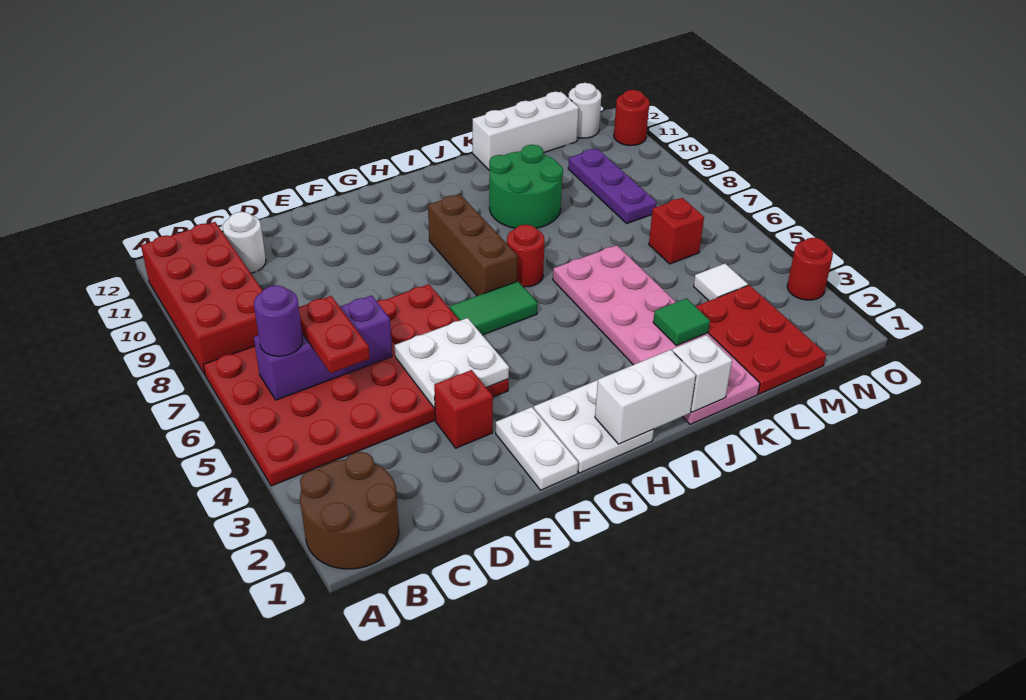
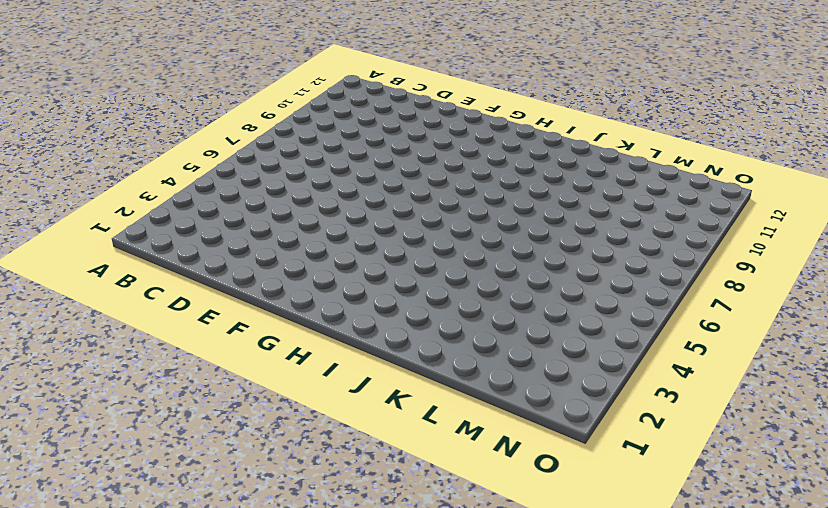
none -> brown 2x2 round brick [300,452,399,569]
none -> red 4x6 plate [203,284,509,486]
none -> red 2x4 brick [141,222,263,374]

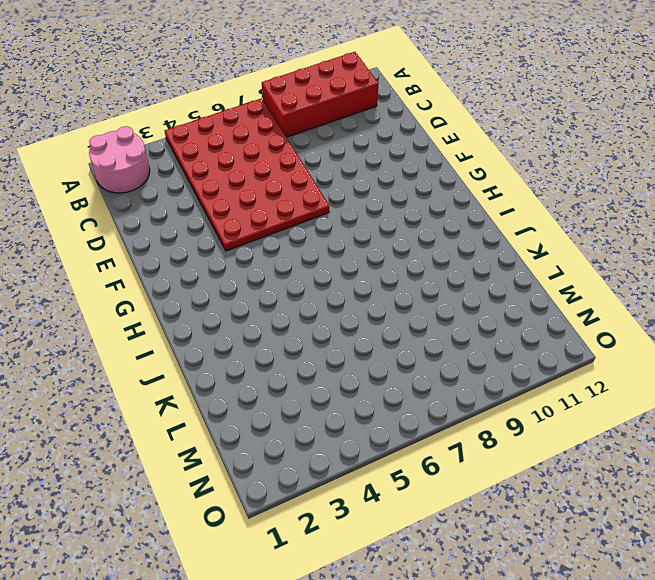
pink 2x2 round brick [89,126,150,193] -> brown 2x2 round brick [300,452,399,569]
none -> white 1x1 round brick [223,212,266,273]
none -> red 1x1 brick [434,370,493,448]
none -> white 1x2 plate [496,407,578,490]

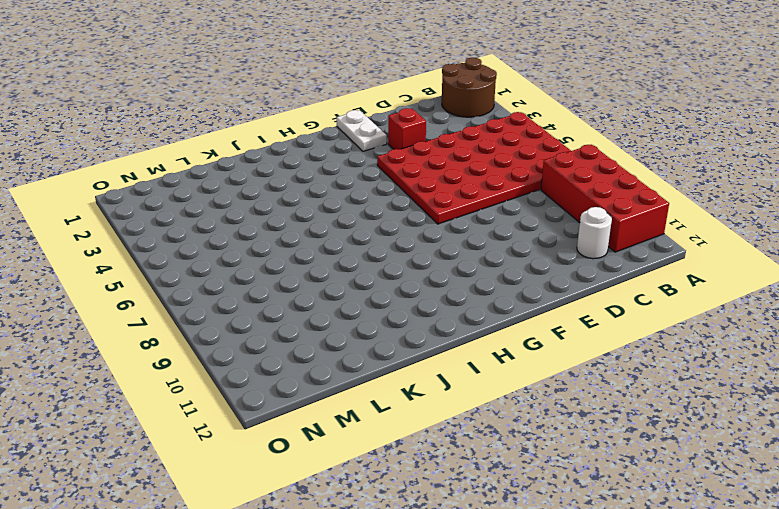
none -> white 2x2 plate [534,380,654,473]
none -> green 1x2 tile [450,281,538,335]
none -> brown 1x3 brick [428,194,517,296]

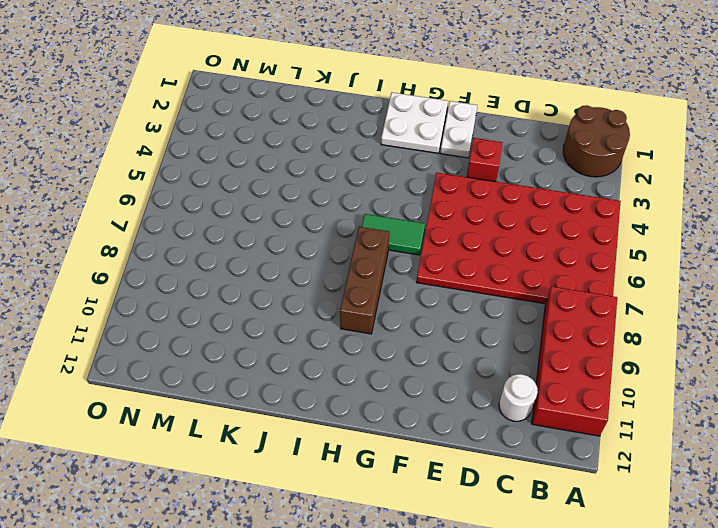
none -> red 1x1 round brick [507,225,545,287]
none -> pink 2x6 plate [553,245,760,424]
none -> green 2x2 round brick [489,145,563,228]

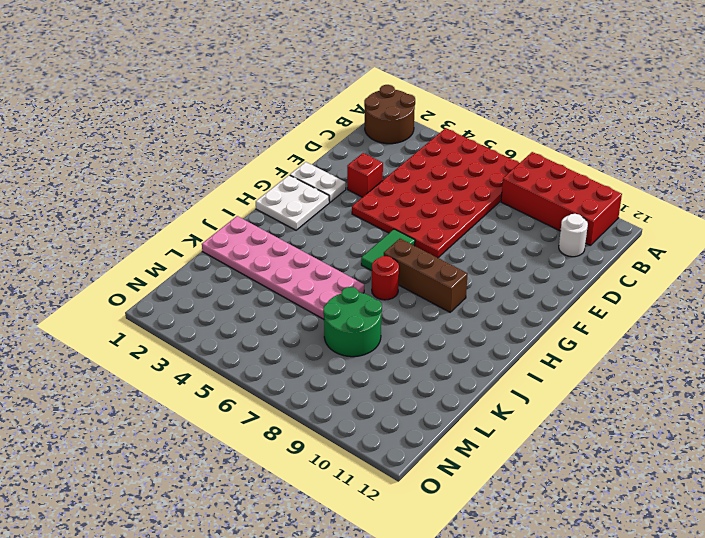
green 2x2 round brick [323,287,382,357] -> green 2x2 round brick moved to [489,145,563,228]
none -> white 1x3 brick [473,92,579,170]
none -> red 2x3 plate [695,285,826,394]
none -> white 1x1 tile [694,264,748,301]

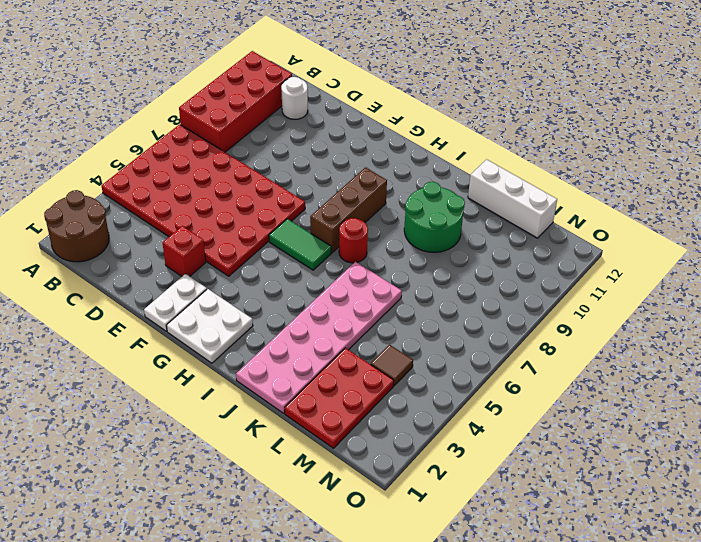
brown 1x1 tile [371,345,413,386] -> white 1x1 tile [694,264,748,301]
none -> red 1x1 brick [649,198,704,264]
none -> purple 1x3 plate [568,149,657,223]
none -> white 1x1 round brick [568,83,601,138]

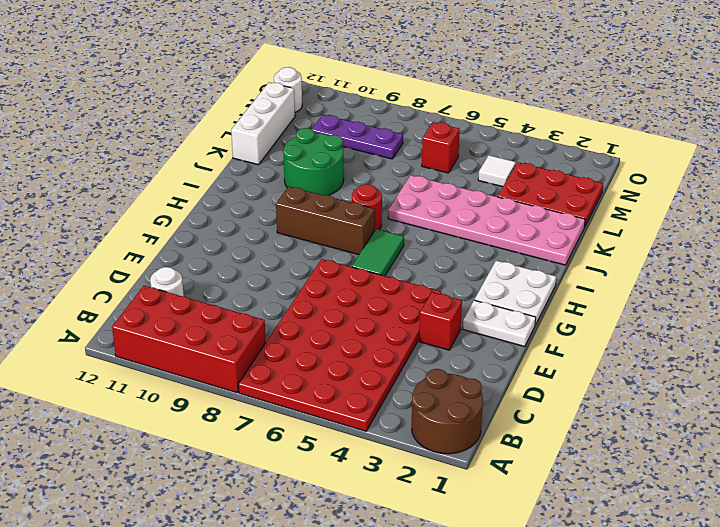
none -> red 1x1 round brick [787,238,833,300]
none -> red 1x1 round brick [614,90,649,146]
none -> purple 1x3 brick [254,295,392,400]

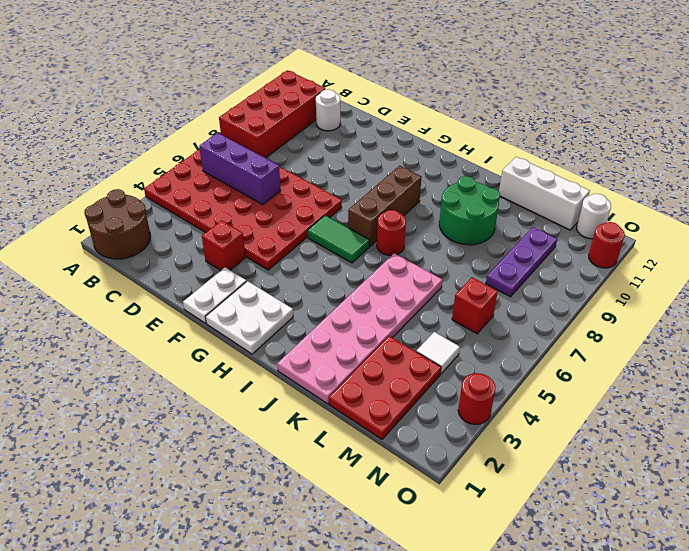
none -> white 2x2 plate [395,318,509,408]
none -> white 1x2 brick [595,350,696,444]
none -> white 1x1 brick [672,335,732,412]

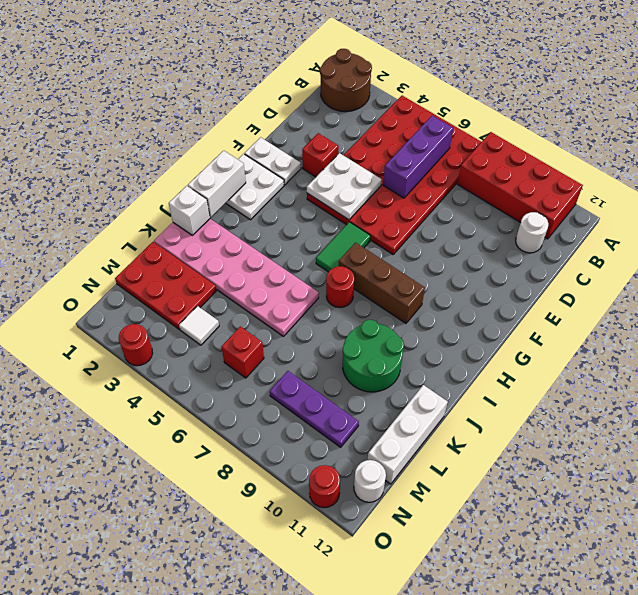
none -> green 1x1 tile [653,298,710,346]
none -> purple 1x1 round brick [254,285,303,356]
none -> red 1x2 plate [299,296,370,373]

